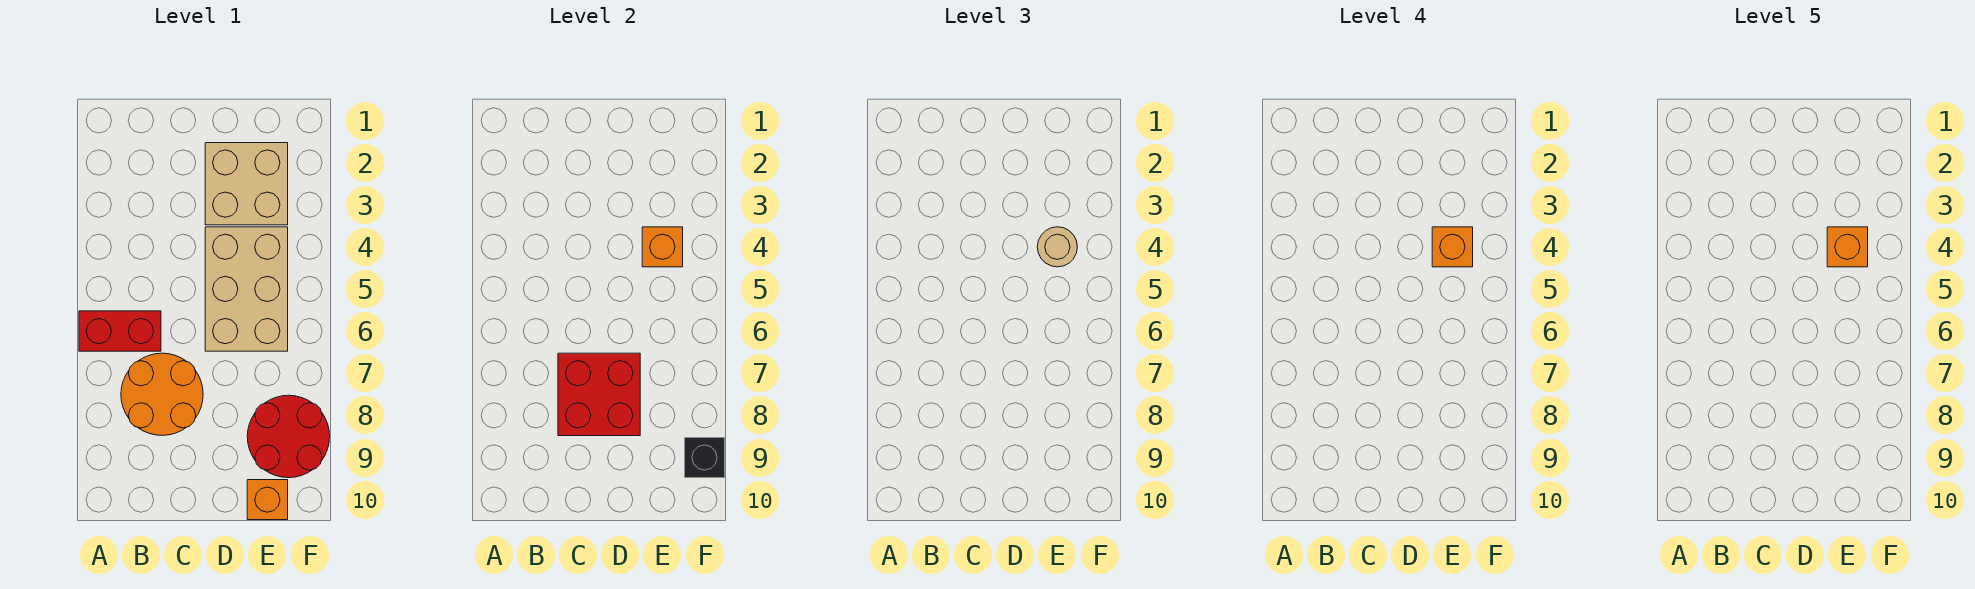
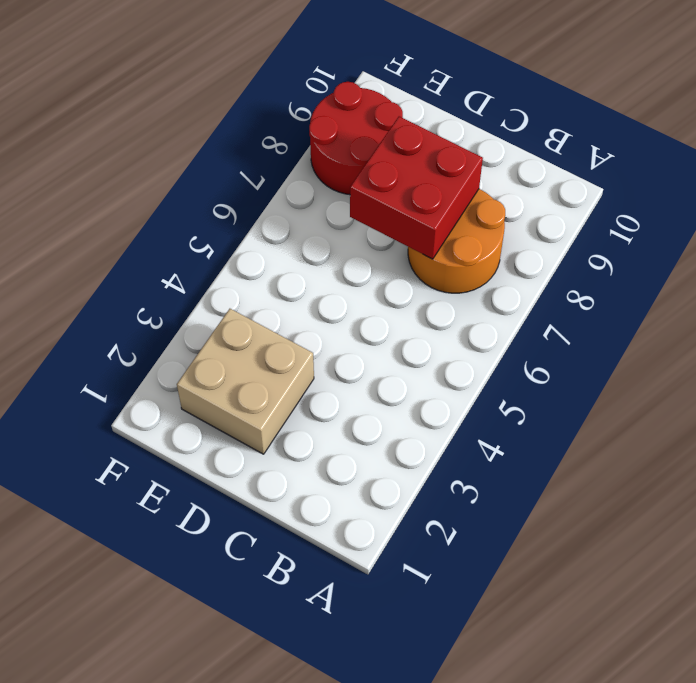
none -> red 1x2 brick [79,311,161,351]
none -> tan 2x3 brick [205,227,288,351]
none -> orange 1x1 brick [247,480,288,520]

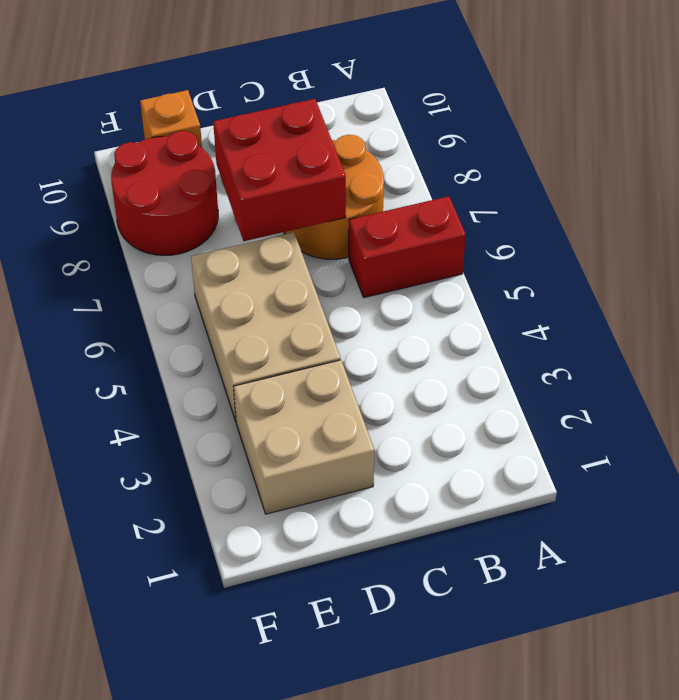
none -> orange 1x1 brick [642,227,683,267]
none -> black 1x1 brick [685,438,725,478]
none -> tan 1x1 round brick [1037,227,1077,267]

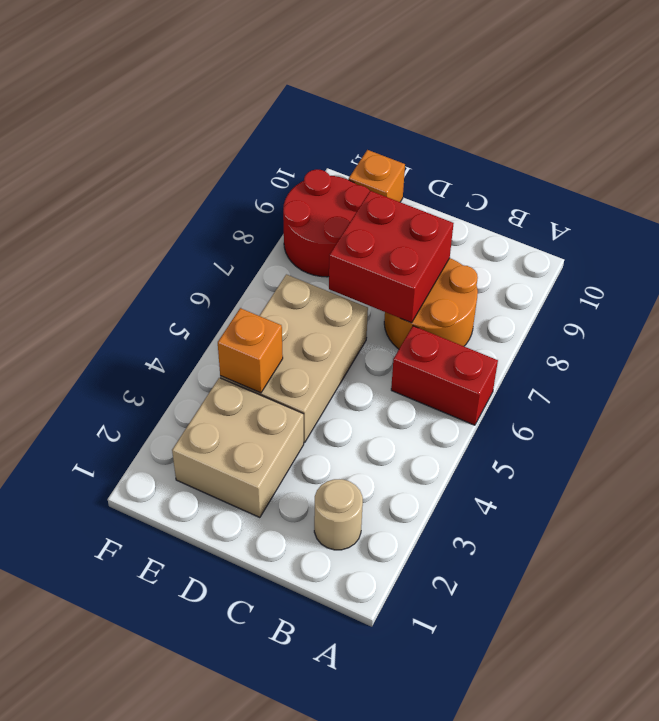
tan 1x1 round brick [314,479,363,550] -> tan 1x1 round brick moved to [1037,227,1077,267]
none -> black 1x1 brick [685,438,725,478]
none -> orange 1x1 brick [1432,227,1473,267]
none -> orange 1x1 brick [1827,227,1868,267]

